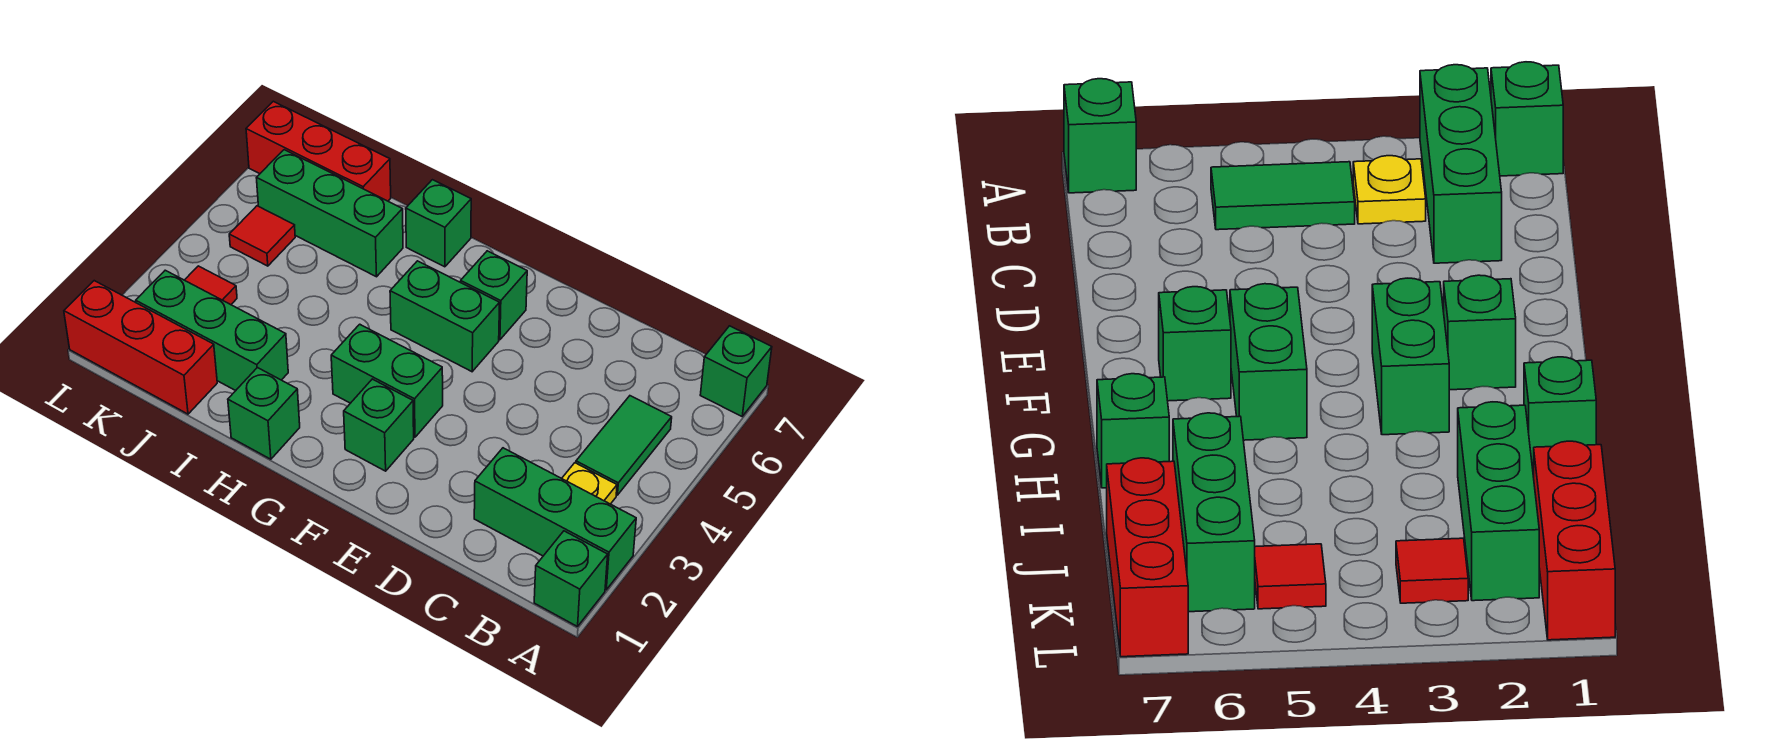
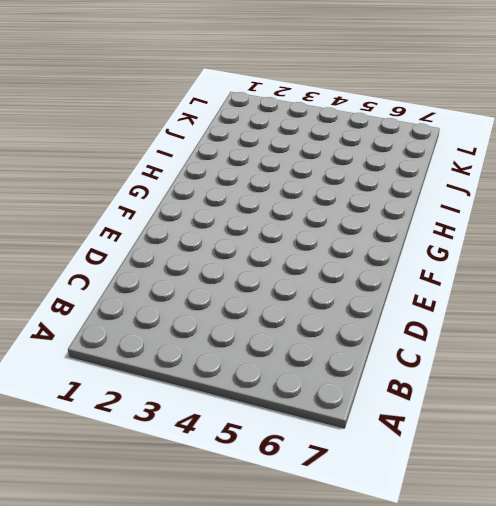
none -> green 1x1 brick [534,531,608,627]
none -> green 1x3 brick [474,448,636,590]
none -> green 1x1 brick [700,326,772,416]

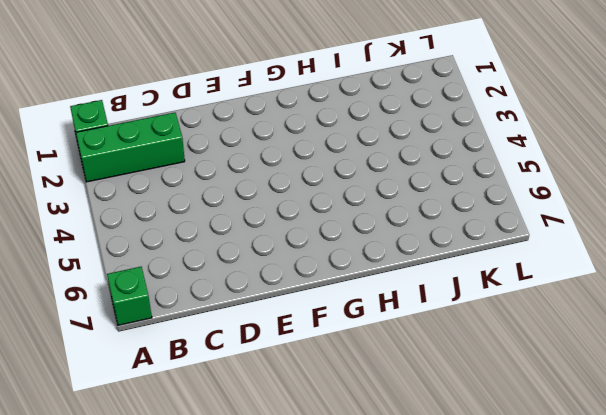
none -> yellow 1x1 plate [562,463,617,504]
none -> green 1x2 tile [576,396,672,495]
none -> green 1x1 brick [344,379,414,471]

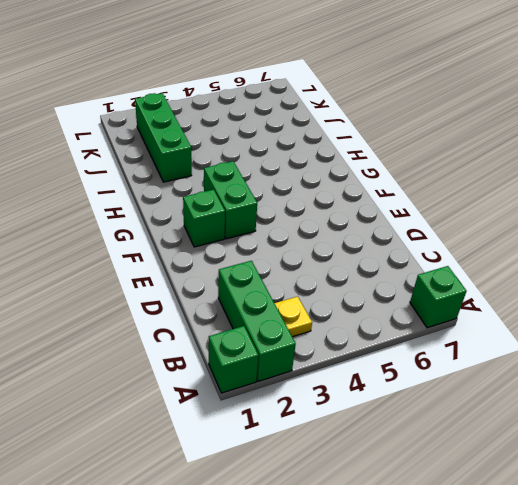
none -> green 1x2 tile [576,396,672,495]
none -> green 1x2 brick [390,261,500,372]
none -> green 1x1 brick [461,251,527,340]

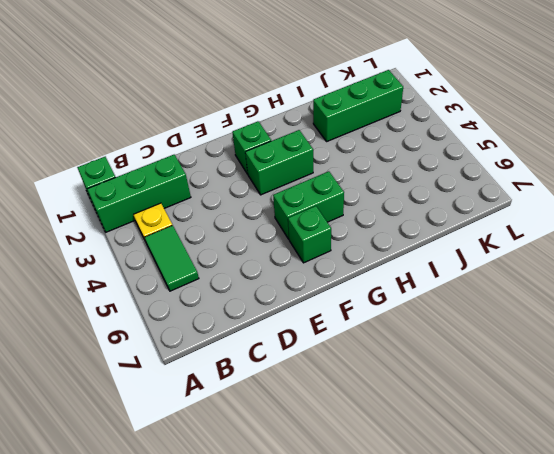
none -> green 1x1 brick [700,326,772,416]
none -> green 1x1 brick [228,368,300,459]
none -> green 1x1 brick [406,180,471,267]

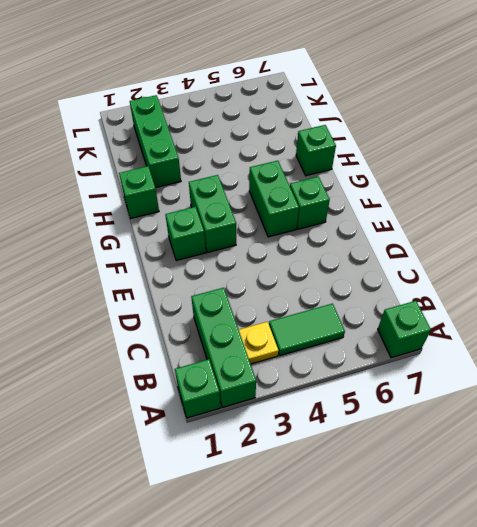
none -> green 1x3 brick [257,150,403,277]
none -> red 1x3 brick [64,281,217,414]
none -> red 1x3 brick [246,101,391,201]

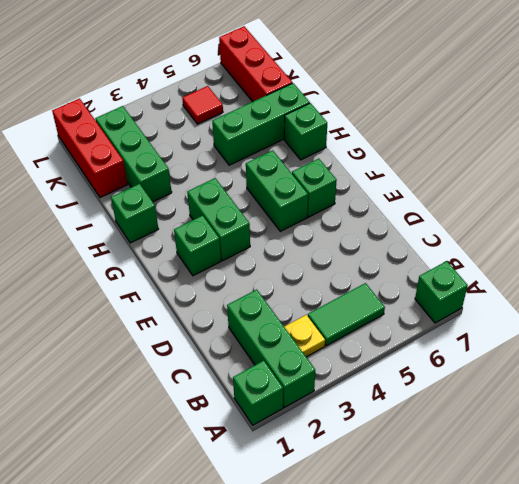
green 1x3 brick [212,83,310,165] -> green 1x3 brick turned to [257,150,403,277]
none -> red 1x1 tile [185,266,237,305]

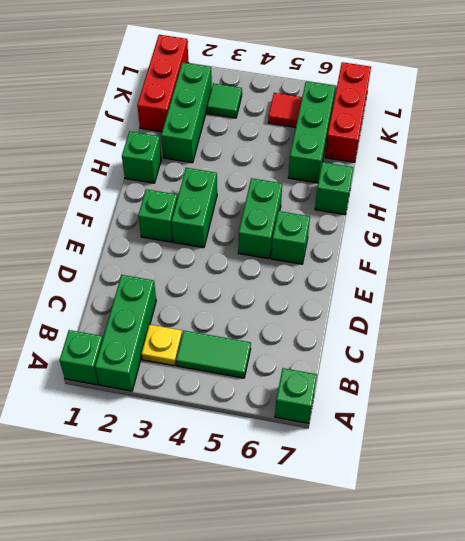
green 1x1 tile [207,83,242,118] -> red 1x1 tile [185,266,237,305]

